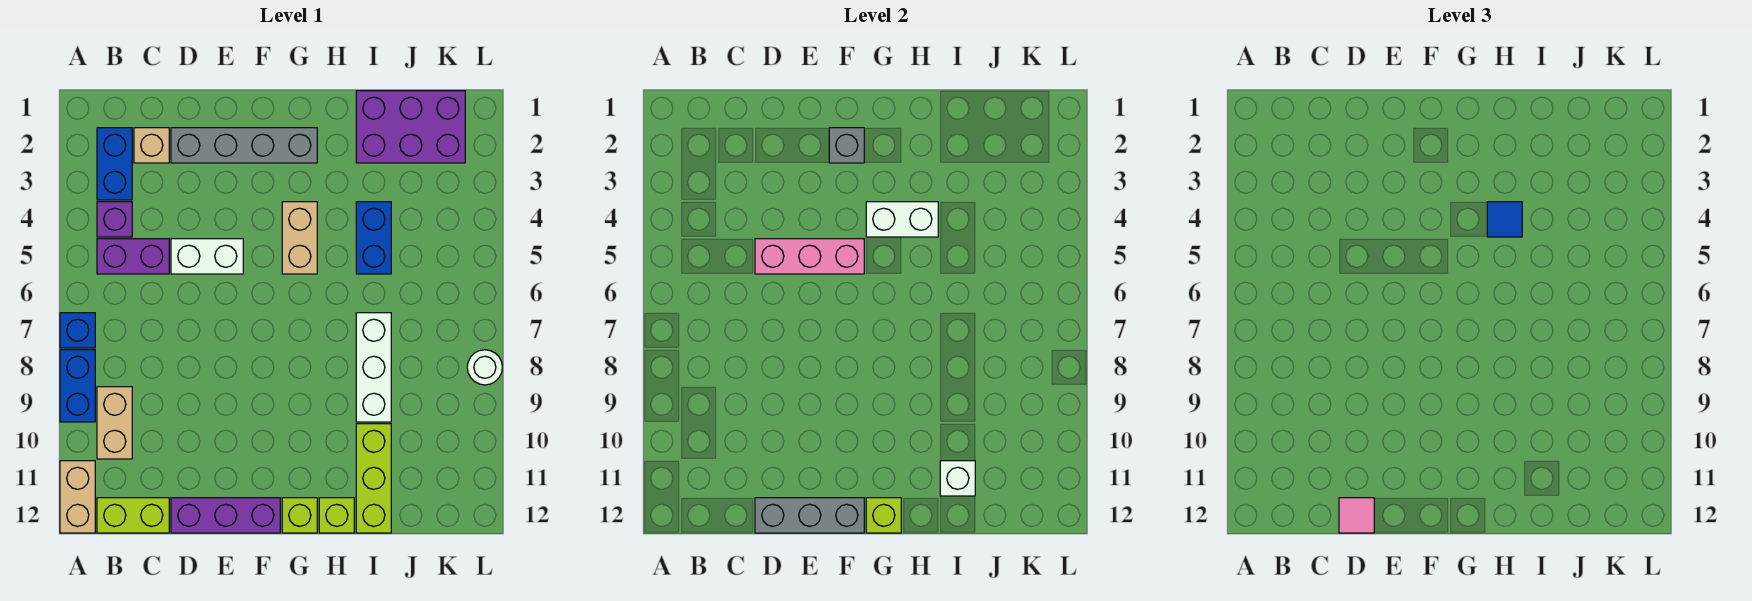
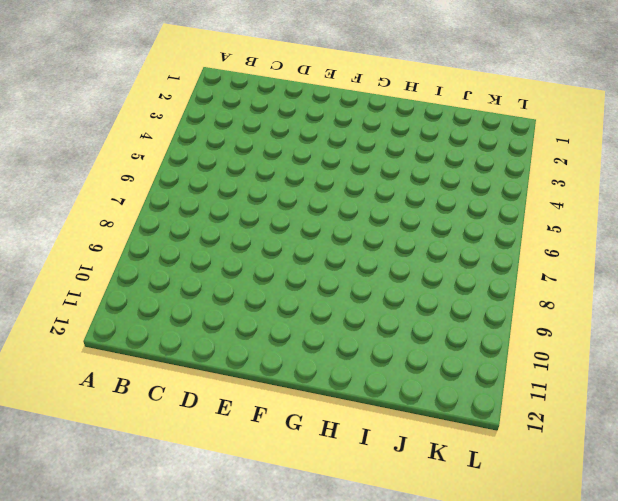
none -> blue 1x1 brick [60,313,95,348]
none -> blue 1x2 brick [60,350,95,422]
none -> tan 1x2 brick [60,461,95,533]

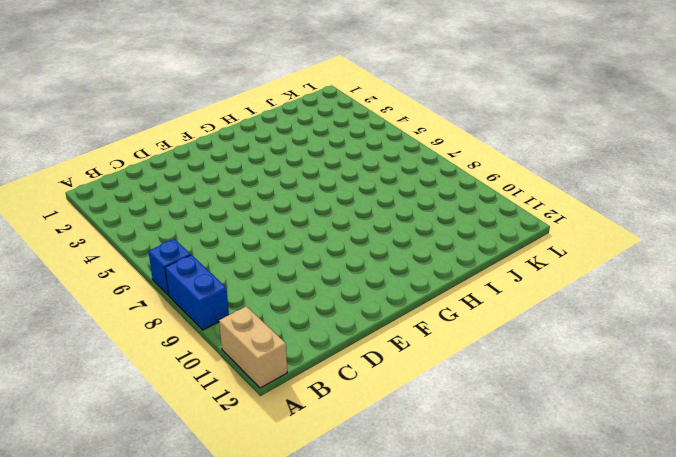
none -> blue 1x2 brick [97,128,132,200]
none -> purple 1x1 brick [97,202,132,237]
none -> purple 1x2 brick [97,239,169,274]

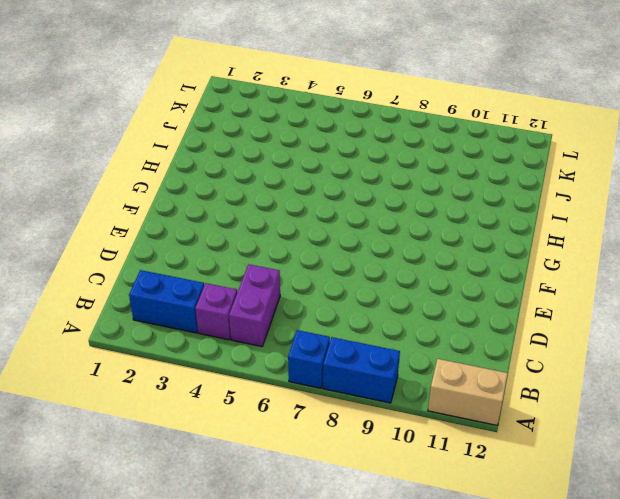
none -> tan 1x2 brick [97,387,132,459]
none -> lime 1x2 brick [97,498,169,533]
none -> tan 1x1 brick [134,128,169,163]

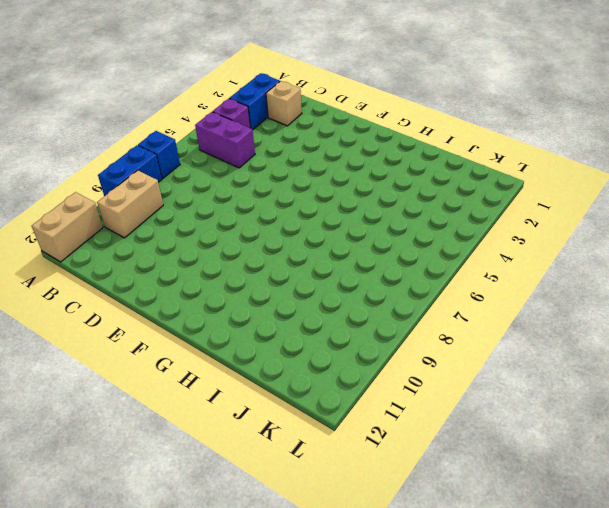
none -> lime 1x2 brick [97,498,169,533]
none -> grey 1x4 brick [171,128,317,163]
none -> white 1x2 brick [171,239,243,274]

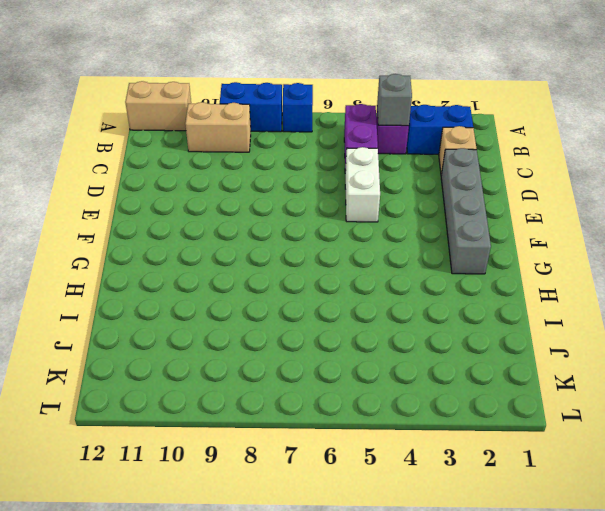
grey 1x1 brick [377,74,412,126] -> grey 1x1 brick moved to [829,128,864,163]
none -> lime 1x2 brick [97,498,169,533]
none -> purple 1x3 brick [171,498,280,533]
none -> tan 1x2 brick [282,202,317,274]

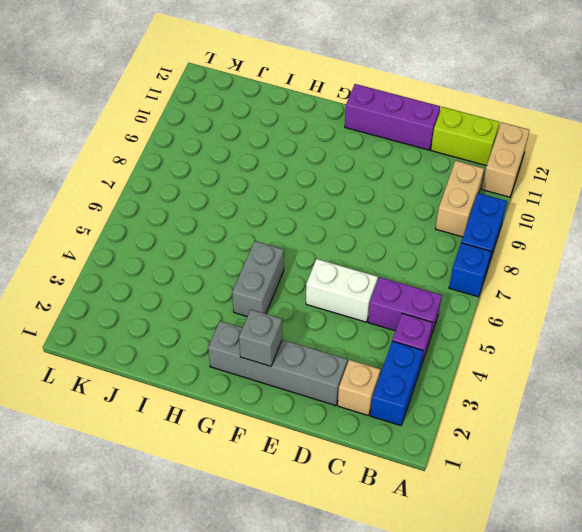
grey 1x2 brick [232,241,284,316] -> tan 1x2 brick [282,202,317,274]
none -> lime 1x1 brick [282,498,317,533]
none -> lime 1x1 brick [319,498,354,533]
none -> purple 2x3 brick [356,91,465,163]

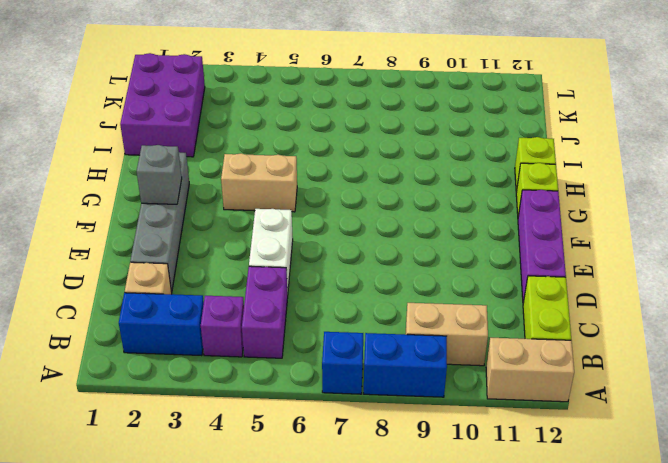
none -> blue 1x2 brick [356,202,391,274]
none -> white 1x3 brick [356,313,391,422]
none -> lime 1x3 brick [356,424,391,533]

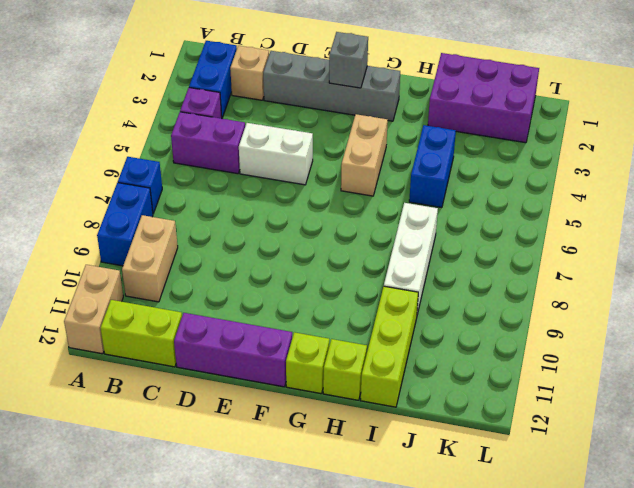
none -> white 1x1 round brick [467,350,502,385]
none -> pink 1x3 brick [755,239,864,274]
none -> grey 1x3 brick [755,498,864,533]

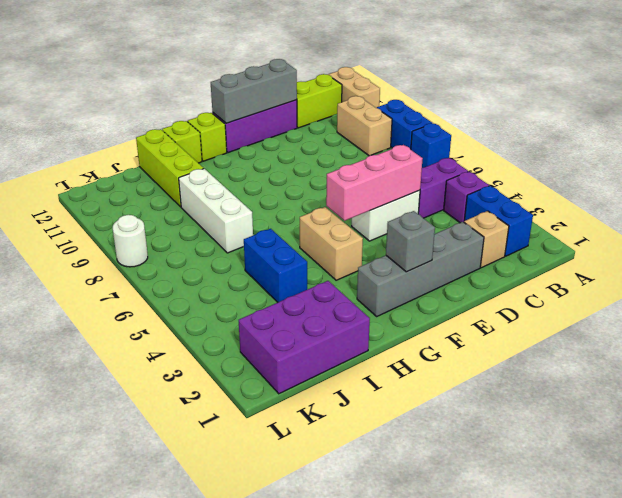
none -> white 1x2 brick [866,202,938,237]
none -> lime 1x1 brick [866,498,901,533]
none -> white 1x1 brick [940,461,975,496]

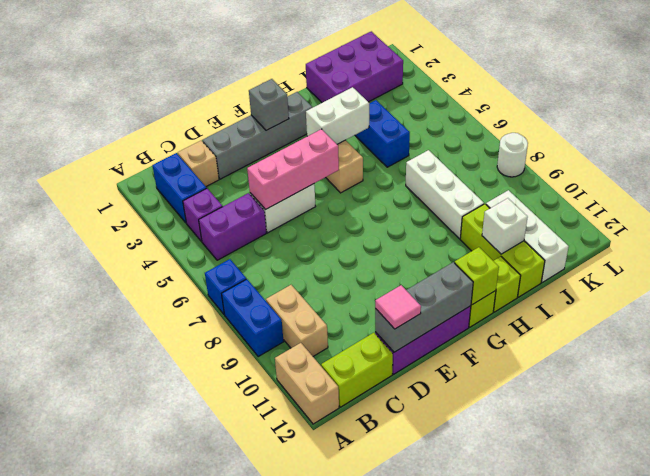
white 1x3 brick [486,190,569,282] -> none
none -> blue 1x1 tile [1487,202,1522,237]

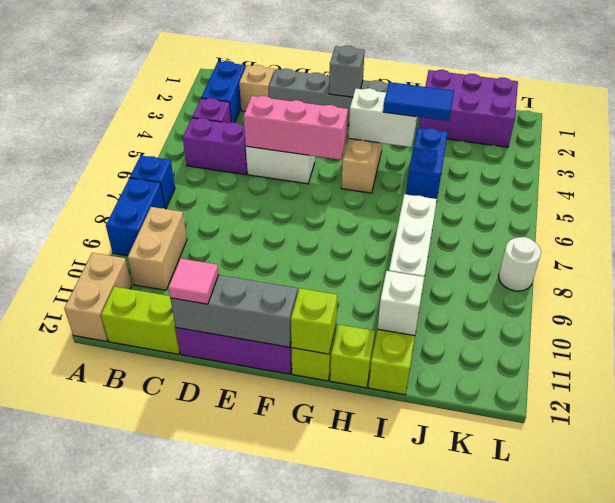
blue 1x2 tile [383,82,454,121] -> blue 1x1 tile [1487,202,1522,237]

